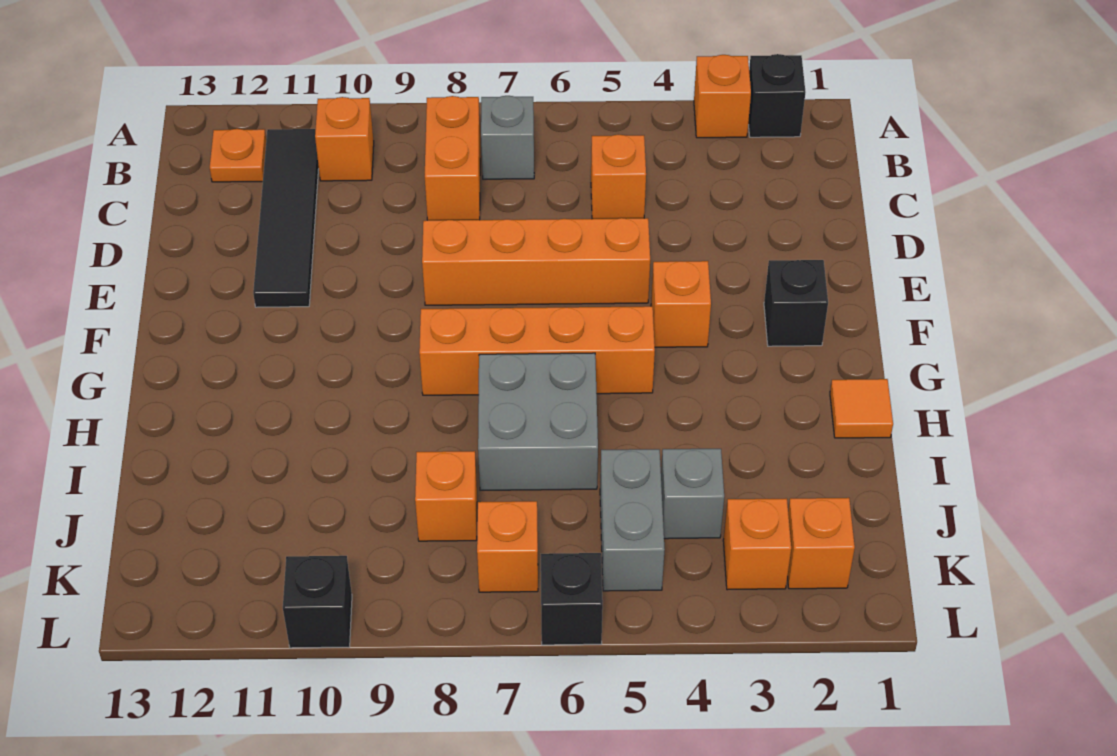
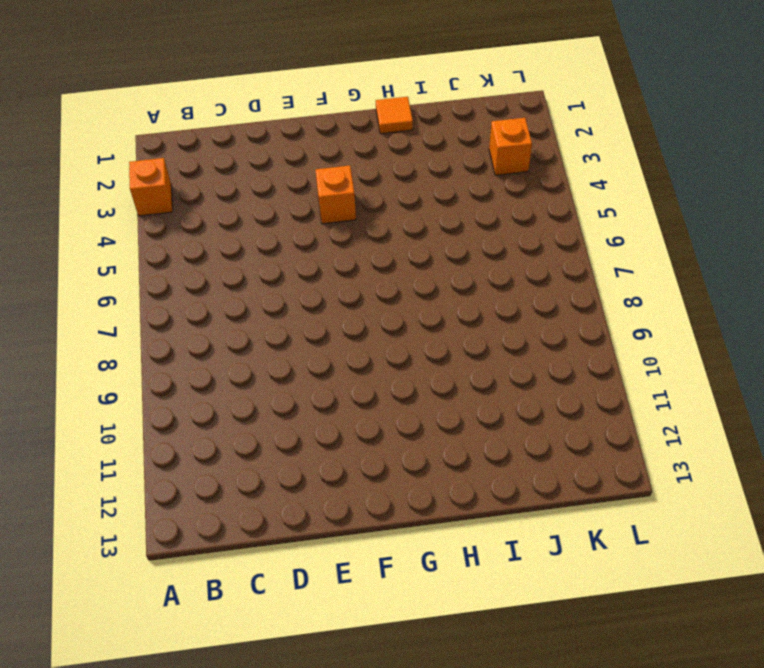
none -> black 1x1 brick [748,54,806,137]
none -> grey 1x1 brick [481,96,534,179]
none -> orange 1x2 brick [425,96,480,220]

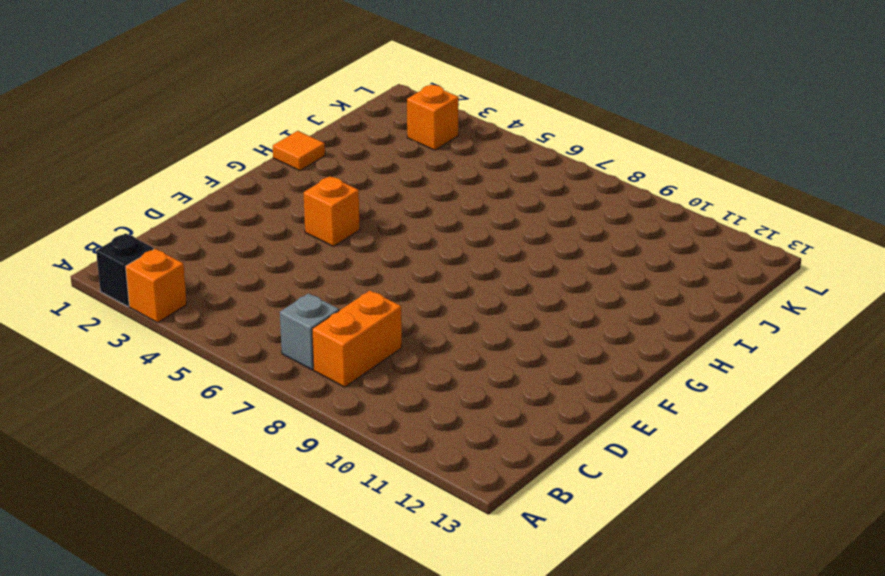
none -> orange 1x1 brick [315,97,374,181]
none -> black 1x4 tile [253,129,319,307]
none -> orange 1x1 plate [210,129,266,182]

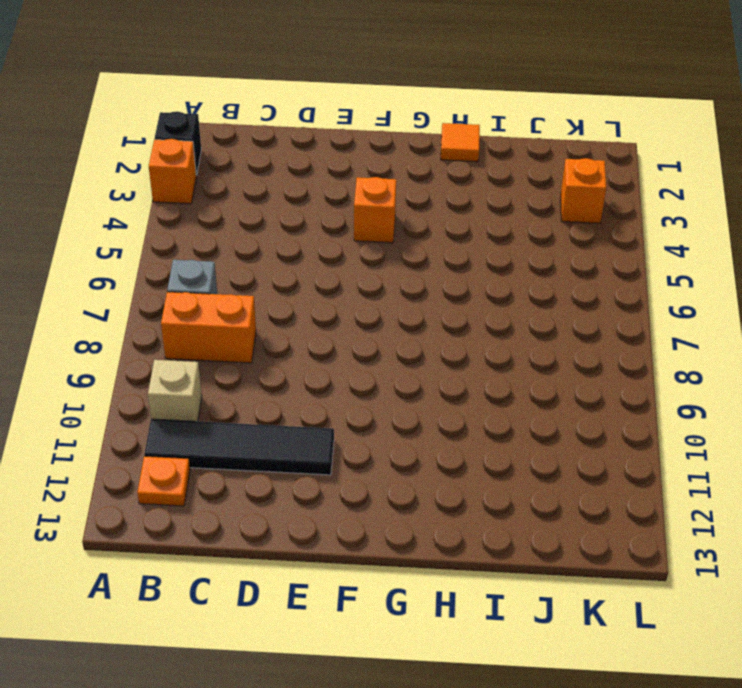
tan 1x1 brick [148,360,202,422] -> orange 1x1 brick [315,97,374,181]
none -> orange 1x1 brick [591,135,646,219]
none -> orange 1x4 brick [422,218,650,305]
none -> black 1x1 brick [764,260,828,346]

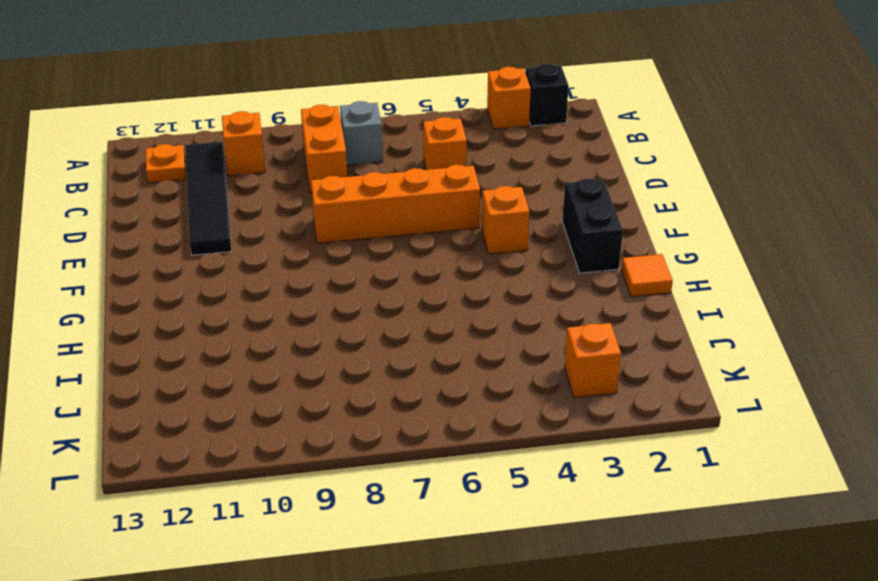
black 1x2 brick [562,179,623,273] -> black 1x1 brick [764,260,828,346]
none -> orange 1x4 brick [419,306,655,395]
none -> grey 2x2 brick [478,353,598,490]
none -> grey 1x1 brick [661,449,724,539]

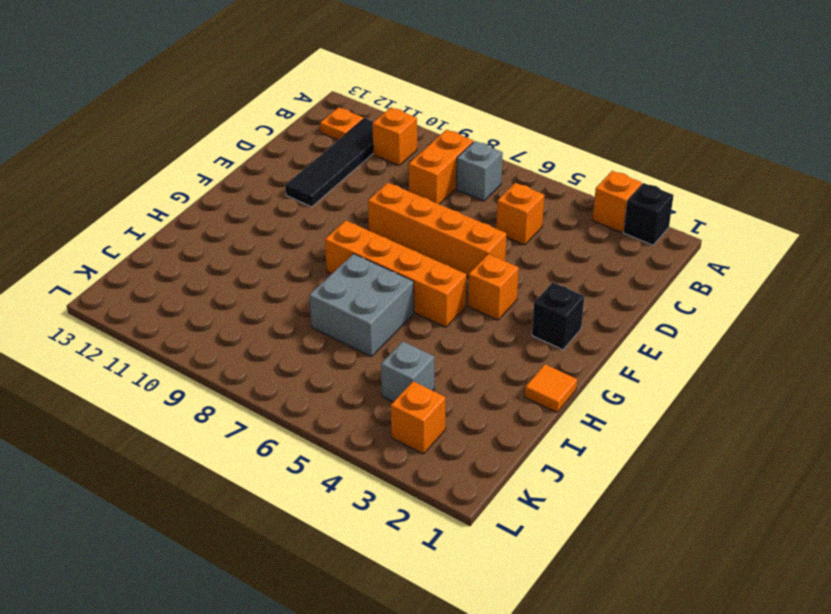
none -> grey 1x2 brick [600,449,665,591]
none -> orange 1x1 brick [415,451,477,541]
none -> orange 1x1 brick [787,498,855,589]

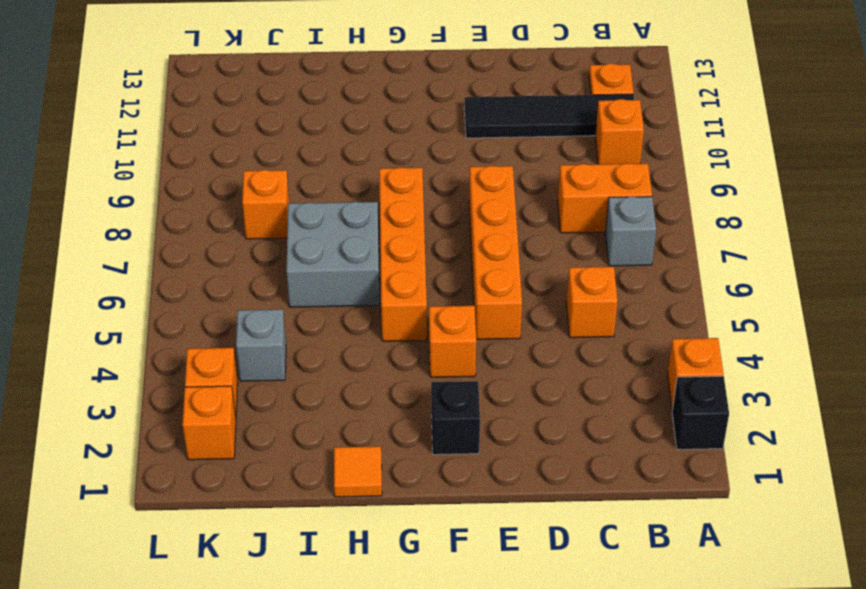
none -> grey 1x2 brick [600,449,665,591]
none -> orange 1x1 brick [477,501,538,592]
none -> black 1x1 brick [541,553,603,645]

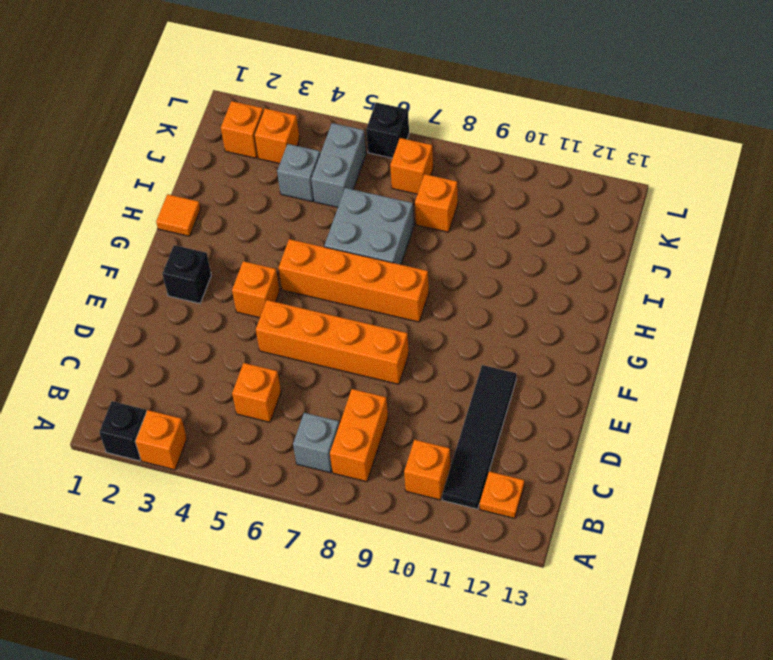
none -> black 1x1 brick [283,556,352,648]

